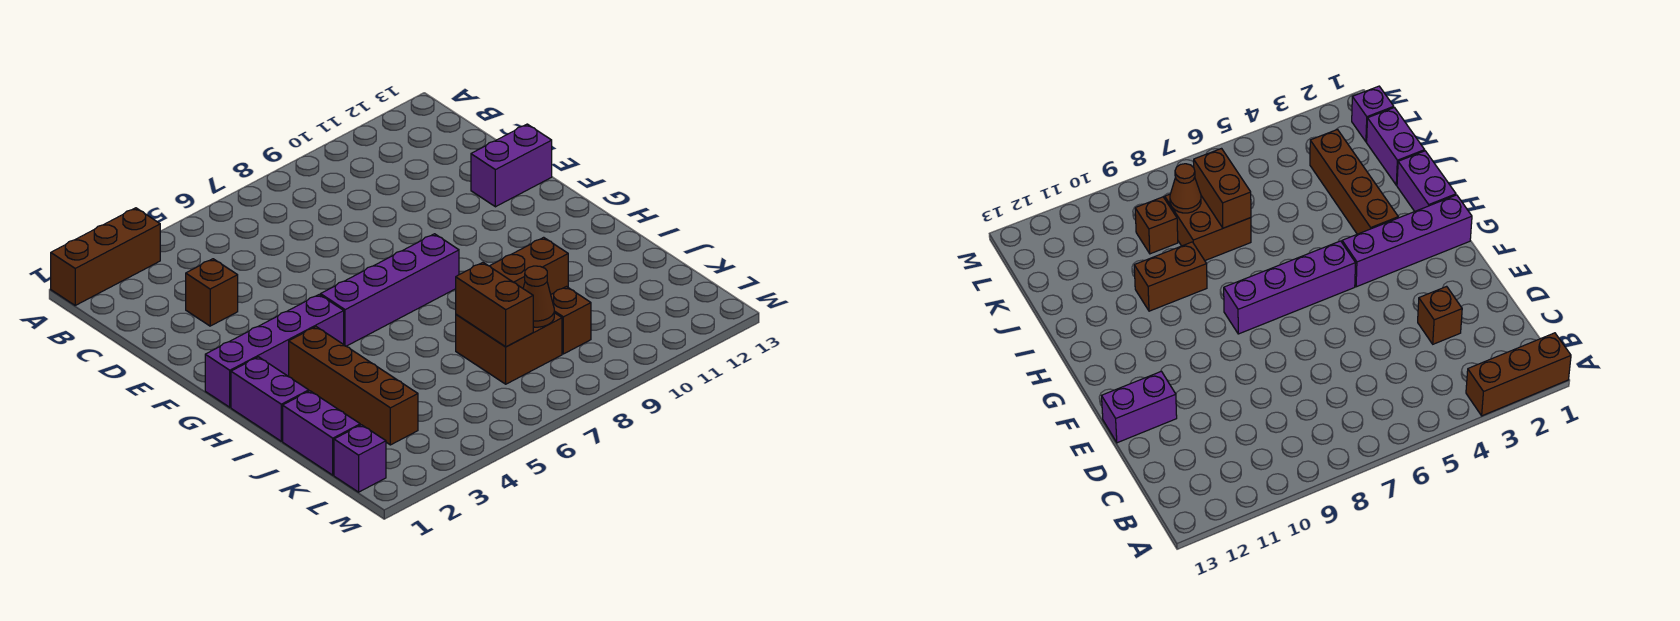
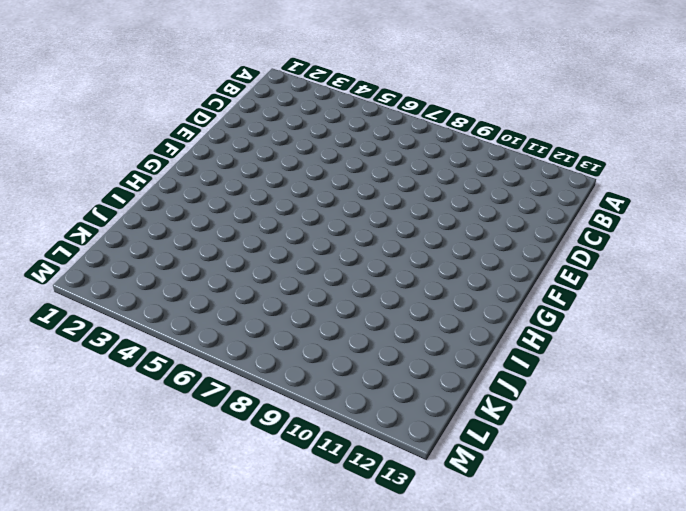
none -> brown 1x3 brick [51,208,160,305]
none -> brown 1x1 brick [186,259,238,326]
none -> purple 1x2 brick [471,124,552,207]

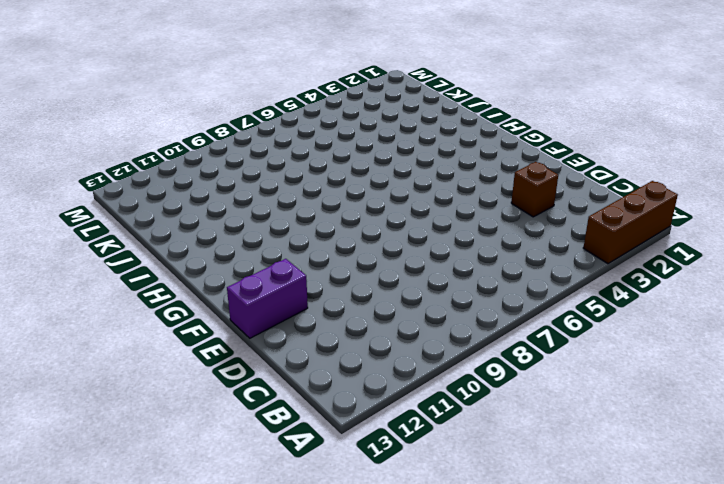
none -> purple 1x4 brick [205,295,344,407]
none -> purple 1x4 brick [321,234,459,346]
none -> purple 1x2 brick [231,357,309,441]

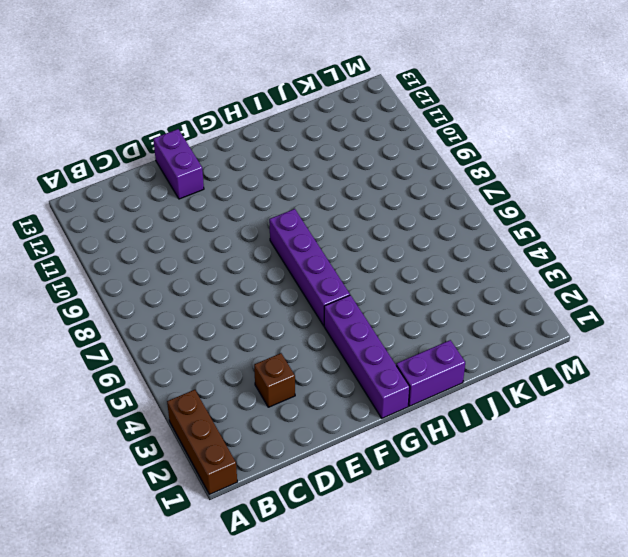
none -> brown 1x4 brick [289,327,418,445]
none -> brown 1x2 brick [490,237,568,294]
none -> purple 1x2 brick [283,391,360,475]

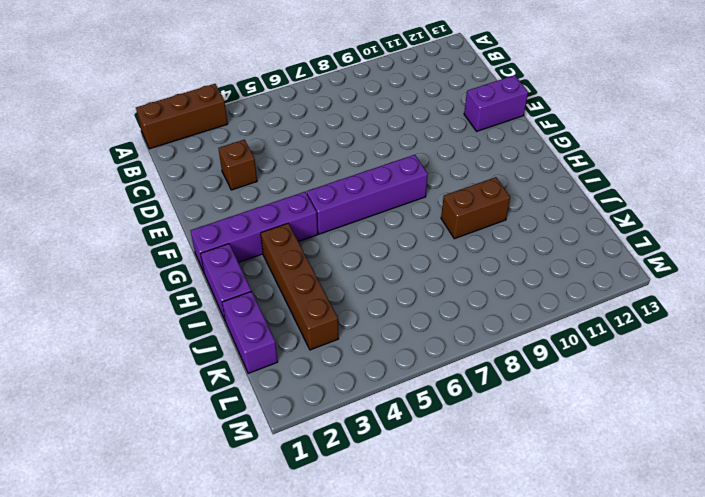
none -> brown 2x2 brick [456,313,562,384]
none -> brown 1x1 brick [551,287,591,354]
none -> purple 1x1 brick [334,425,386,492]

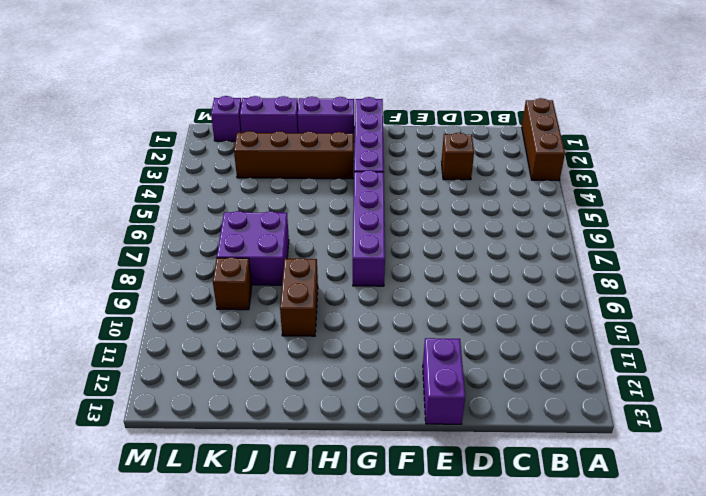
purple 2x2 brick [217,211,289,285] -> brown 2x2 brick [456,313,562,384]
none -> brown 1x2 brick [456,263,533,347]
none -> brown 1x1 cone [523,266,554,327]

